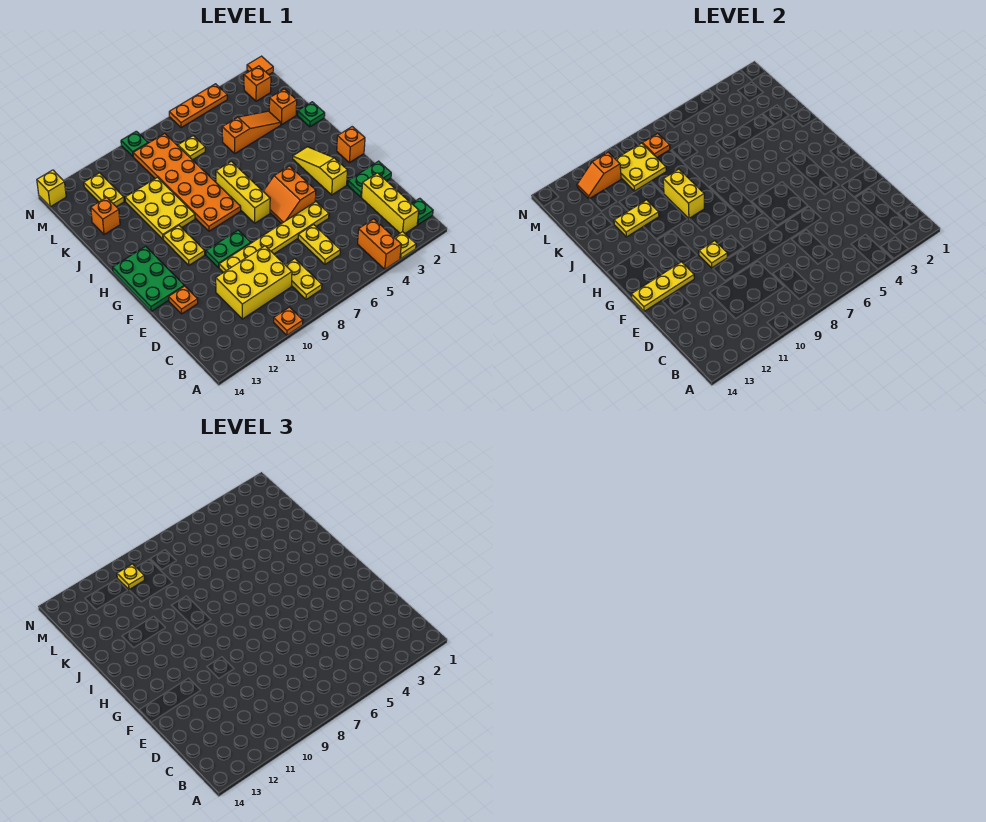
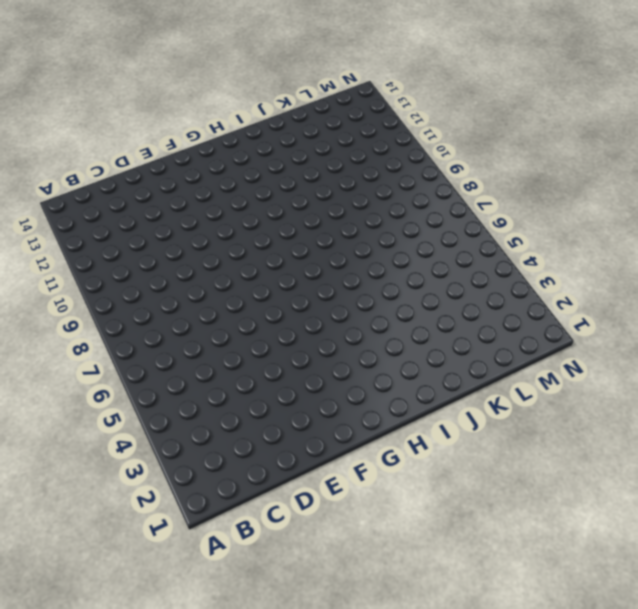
none -> yellow 1x1 plate [394,232,416,259]
none -> orange 1x2 brick [358,219,401,269]
none -> orange 1x1 plate [274,307,303,335]
none -> green 1x1 plate [412,198,433,225]

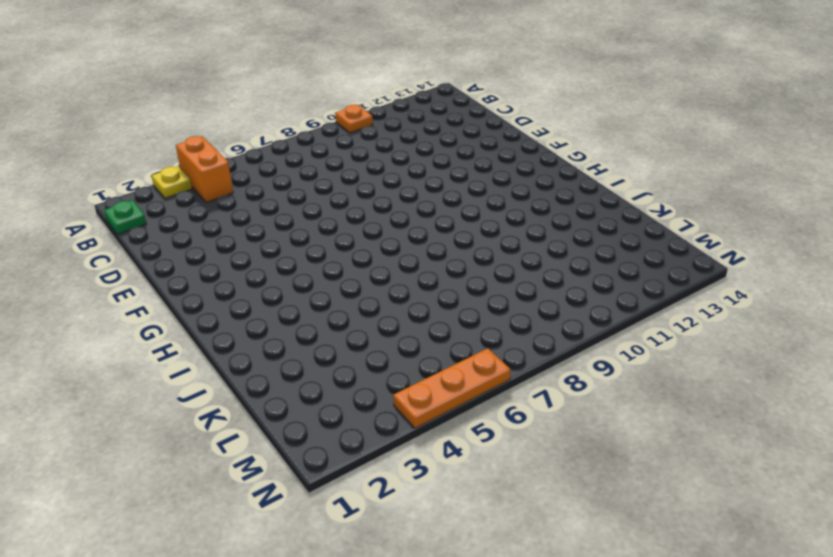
none -> yellow 1x3 brick [362,173,419,233]
none -> yellow 1x2 plate [286,259,322,299]
none -> yellow 1x2 plate [298,225,340,264]
none -> yellow 2x3 brick [216,246,292,319]

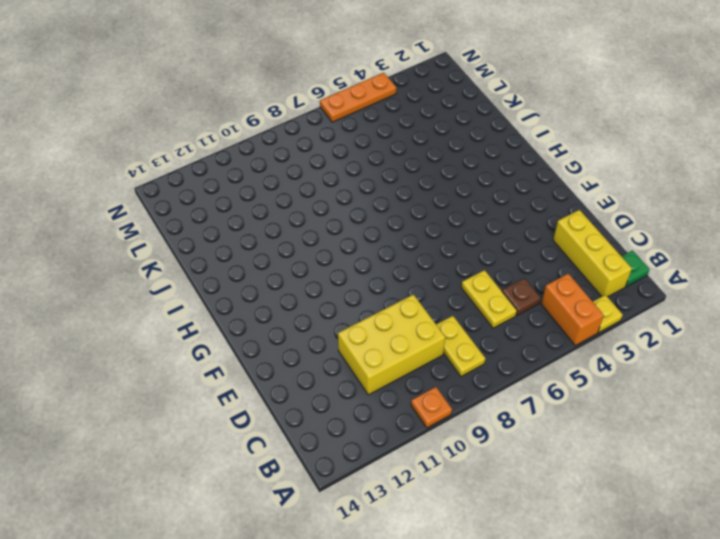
brown 1x1 plate [502,278,540,315] -> none
none -> green 1x2 plate [348,161,391,197]
none -> yellow 1x6 plate [219,202,329,273]
none -> orange 1x1 plate [169,286,198,314]
none -> yellow 1x3 slope [293,147,347,195]

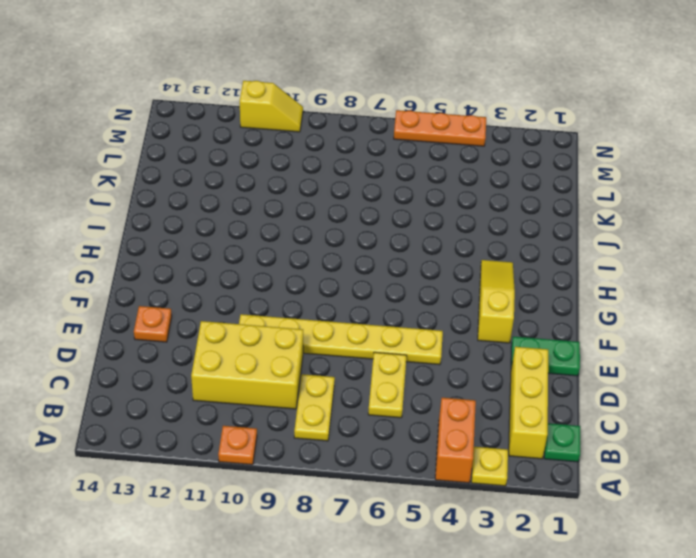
yellow 1x2 slope [240,81,303,132] -> none
none -> orange 2x2 slope [263,166,316,223]
none -> green 1x2 plate [206,230,251,268]
none -> green 2x3 plate [113,246,184,311]
none -> orange 1x1 brick [337,127,365,163]

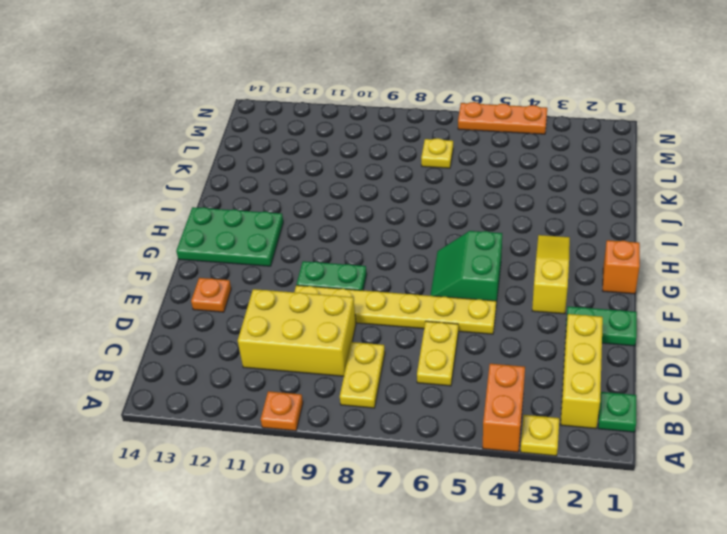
green 2x2 slope [430,231,502,305] -> orange 2x2 slope [263,166,316,223]
green 2x3 plate [176,207,283,266] -> green 2x3 plate turned to [113,246,184,311]
none -> yellow 1x3 brick [216,161,270,223]
none -> yellow 1x2 plate [163,226,205,265]
none -> orange 2x6 plate [133,134,241,231]
none -> yellow 2x3 plate [125,177,195,239]

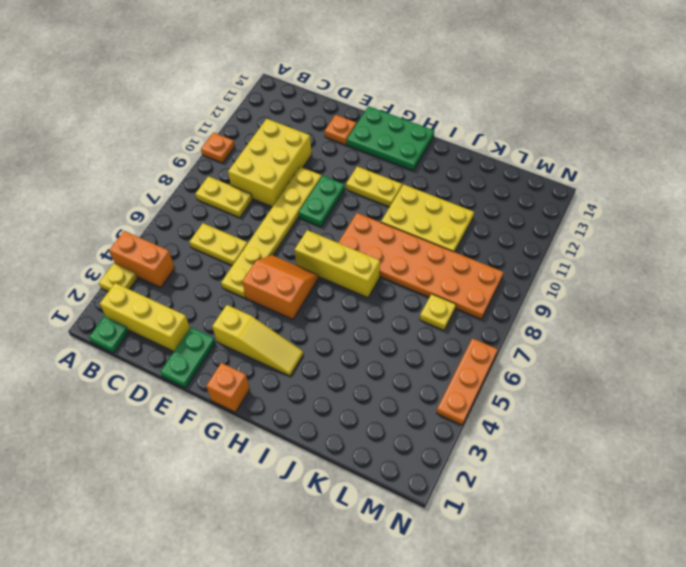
none -> green 1x1 plate [298,102,325,127]
none -> orange 1x1 brick [269,89,297,124]
none -> orange 1x3 slope [222,111,281,153]
none -> orange 1x1 brick [91,197,120,234]

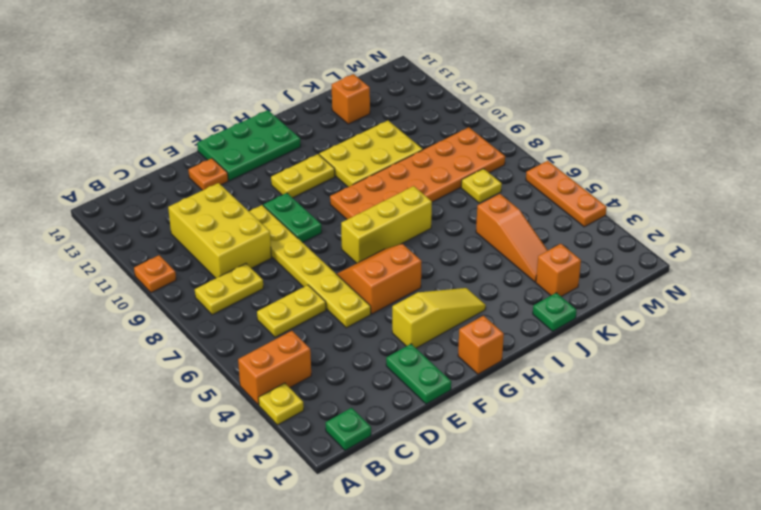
none -> yellow 1x3 brick [362,173,419,233]
none -> yellow 1x2 plate [84,173,124,207]
none -> orange 1x1 brick [244,66,271,101]
none -> orange 1x1 tile [247,56,273,74]

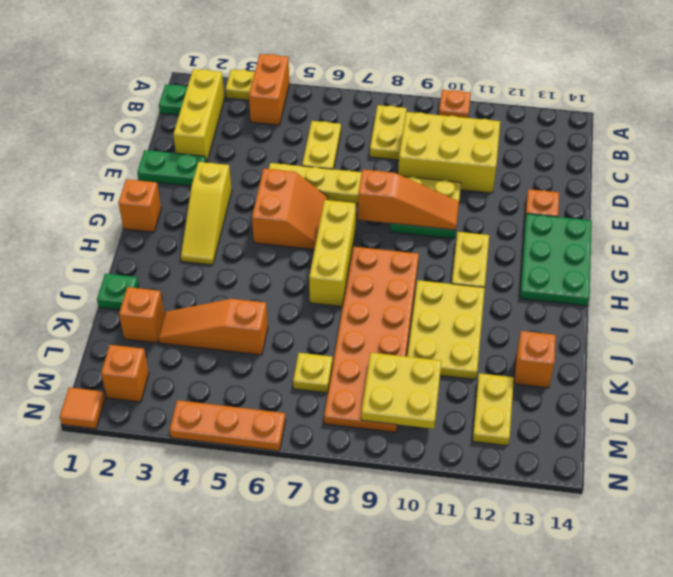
orange 1x3 slope [358,170,459,230] -> yellow 1x1 plate [699,241,727,268]
none -> green 1x1 plate [121,131,148,157]
none -> yellow 1x1 brick [37,170,66,207]
none -> yellow 1x3 plate [631,262,694,311]
none -> yellow 1x2 brick [663,169,704,218]

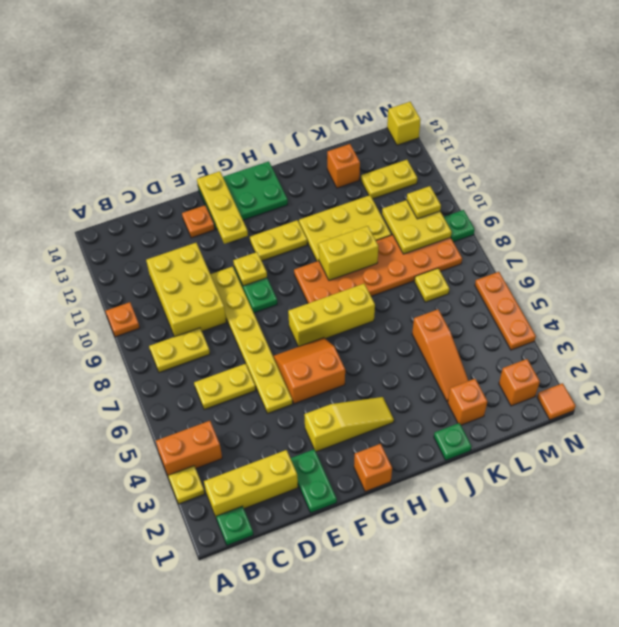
none -> yellow 1x2 plate [614,200,659,237]
none -> orange 1x1 plate [643,134,670,157]
none -> orange 1x2 slope [577,152,621,199]

